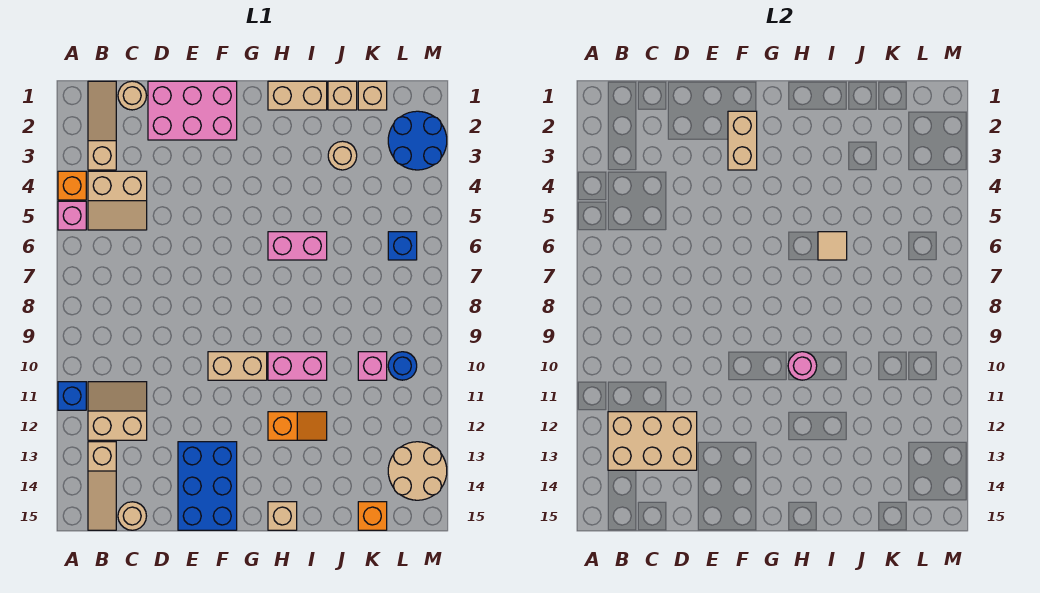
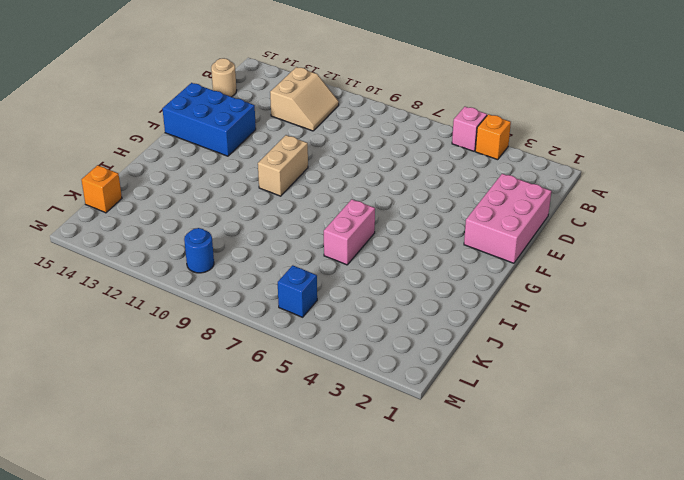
none -> blue 1x1 brick [58,382,86,410]
none -> tan 1x3 slope [88,81,116,170]
none -> tan 2x2 slope [88,171,147,230]
none -> tan 1x3 slope [88,442,116,530]

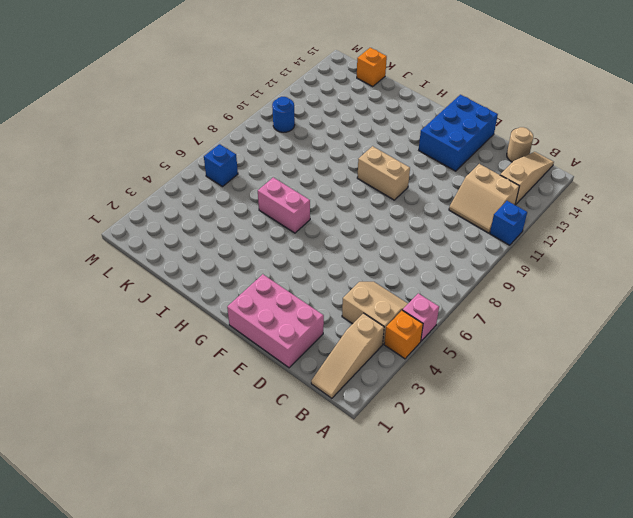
none -> tan 1x1 round brick [118,81,146,110]
none -> tan 1x2 brick [268,81,327,110]
none -> pink 1x2 brick [268,352,327,380]
none -> orange 1x2 slope [268,412,327,440]

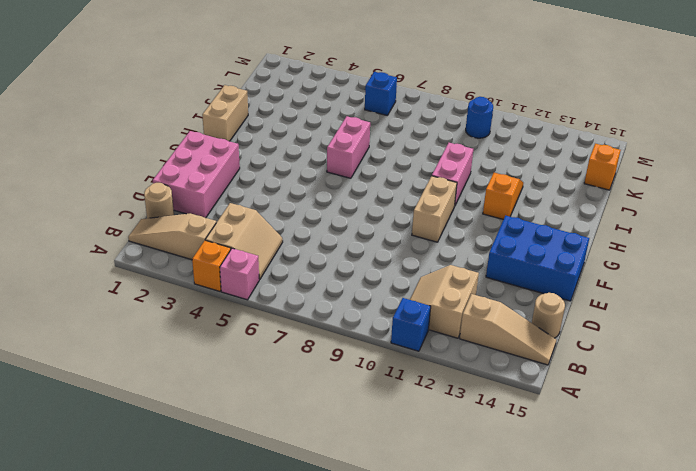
none -> tan 1x1 brick [268,502,297,530]
none -> tan 1x1 brick [328,81,357,110]
none -> tan 1x1 round brick [328,141,357,170]
none -> tan 1x1 brick [358,81,387,110]

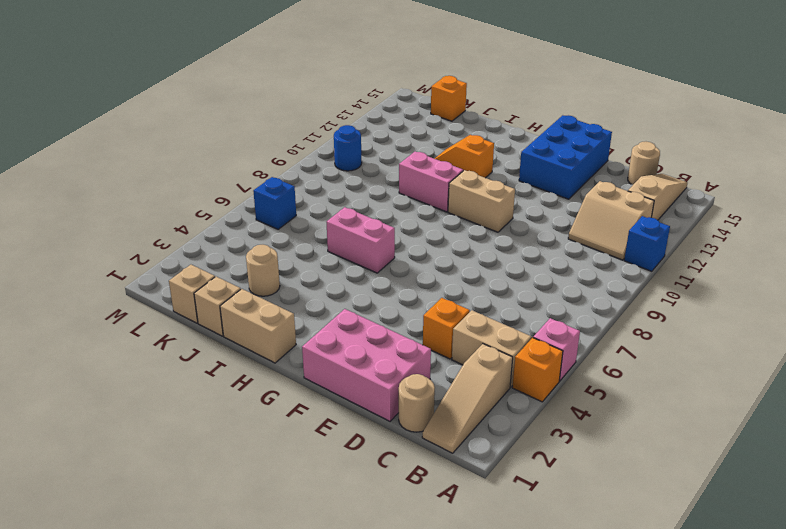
orange 1x1 brick [423,298,470,359] -> none
none -> tan 1x1 brick [268,502,297,530]
none -> pink 1x1 brick [358,352,387,380]
none -> blue 2x2 round brick [388,111,447,170]
none -> tan 2x2 round brick [388,442,447,500]

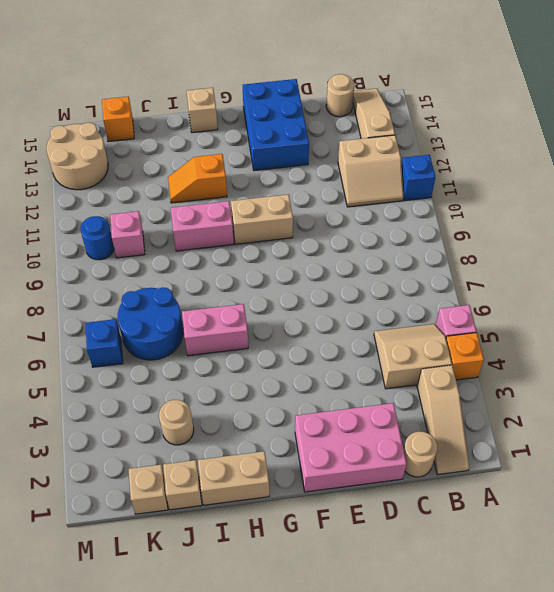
blue 2x2 round brick [118,287,183,360] -> blue 2x2 round brick moved to [388,111,447,170]
none -> tan 2x3 brick [608,412,697,470]
none -> tan 1x2 brick [728,111,757,170]
none -> pink 1x1 round brick [788,352,817,380]
none -> tan 1x1 tile [818,232,847,260]

